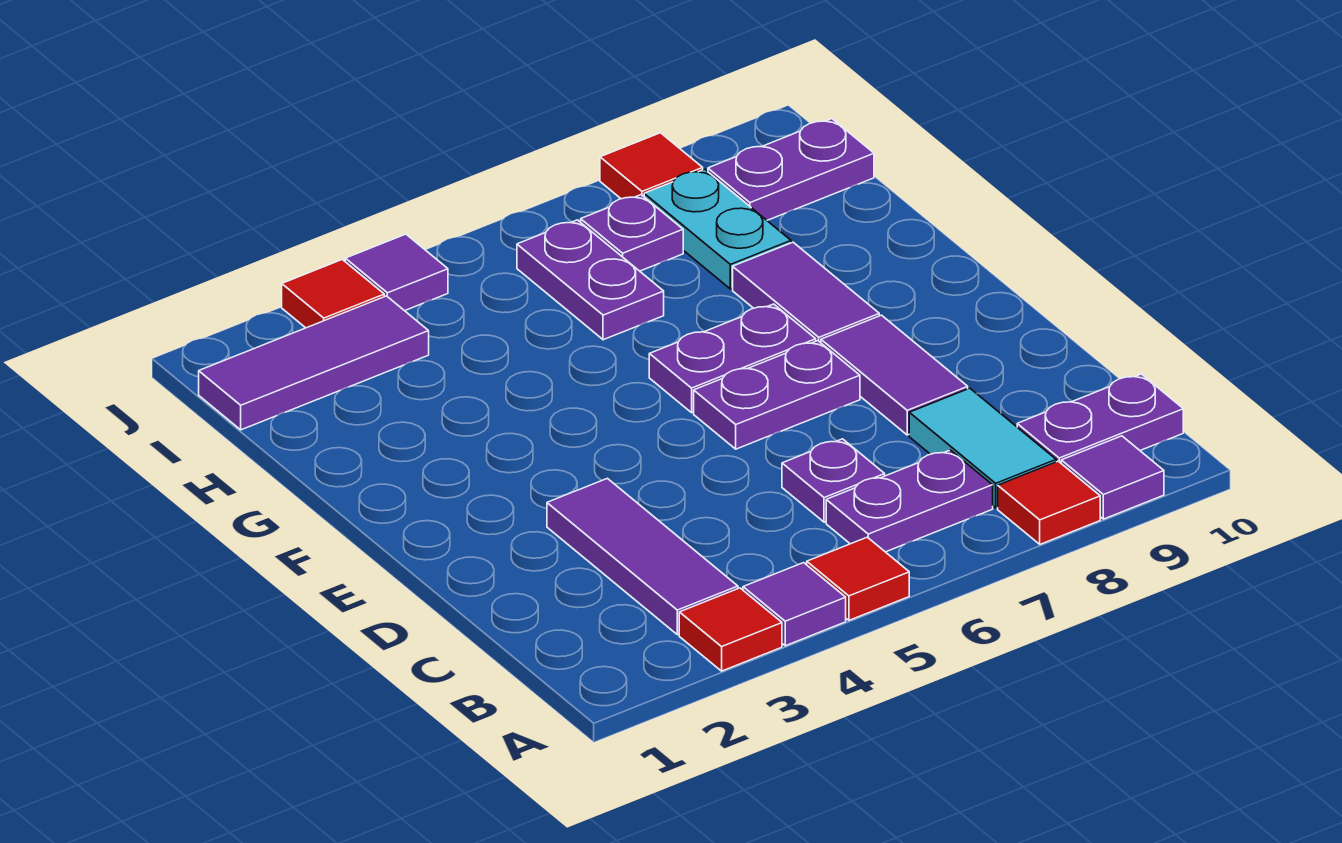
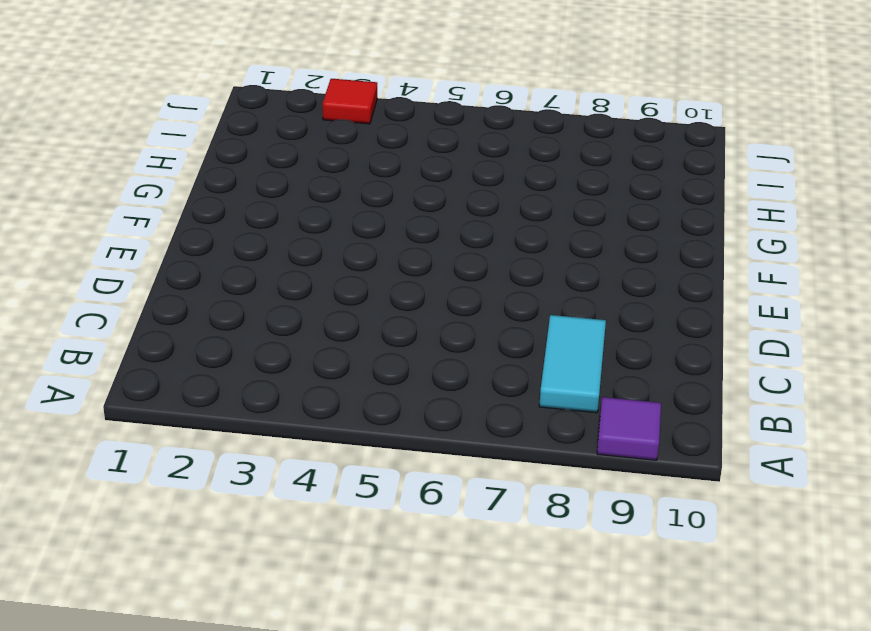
none -> red 1x1 tile [679,588,782,671]
none -> purple 1x1 tile [743,563,846,646]
none -> red 1x1 tile [807,537,909,620]

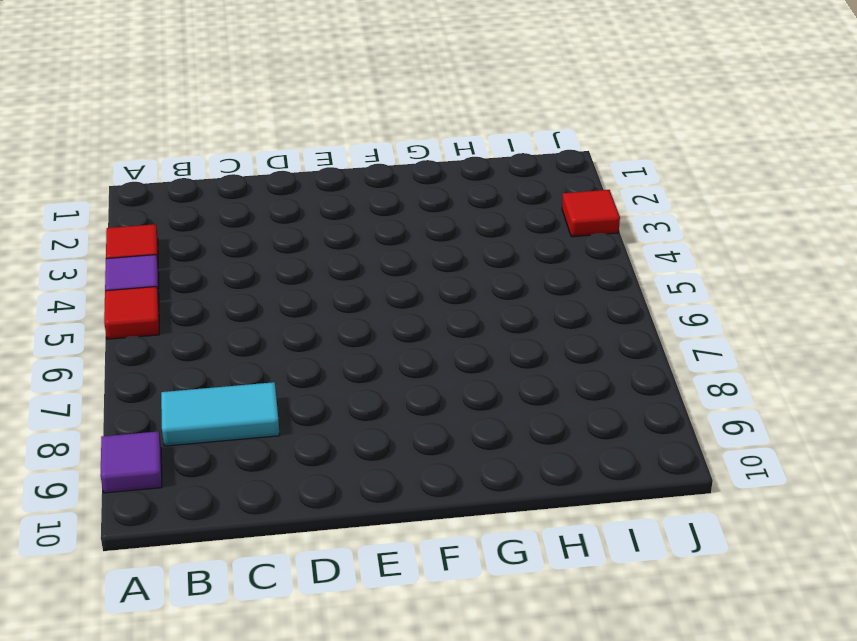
none -> red 1x1 tile [998,461,1100,544]
none -> purple 1x3 tile [547,478,738,635]
none -> purple 1x2 plate [826,450,993,552]

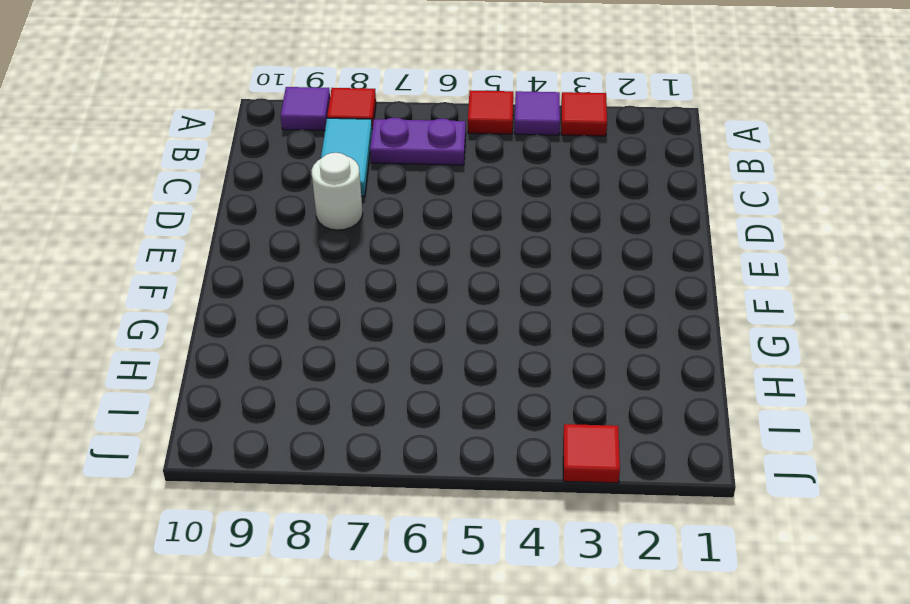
white 1x1 round brick [311,153,363,230] -> purple 1x2 tile [821,315,968,435]
none -> purple 1x3 tile [547,478,738,635]
none -> purple 1x2 plate [1017,374,1183,463]
none -> purple 1x1 plate [782,439,885,522]

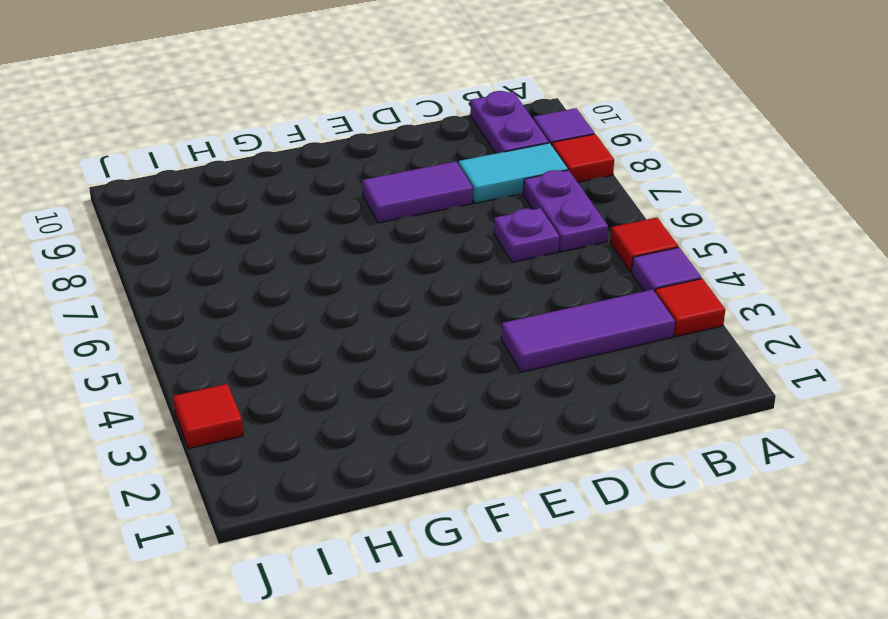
none -> purple 1x2 plate [694,341,860,449]
none -> purple 1x2 plate [649,304,816,413]
none -> purple 1x2 tile [733,242,879,343]

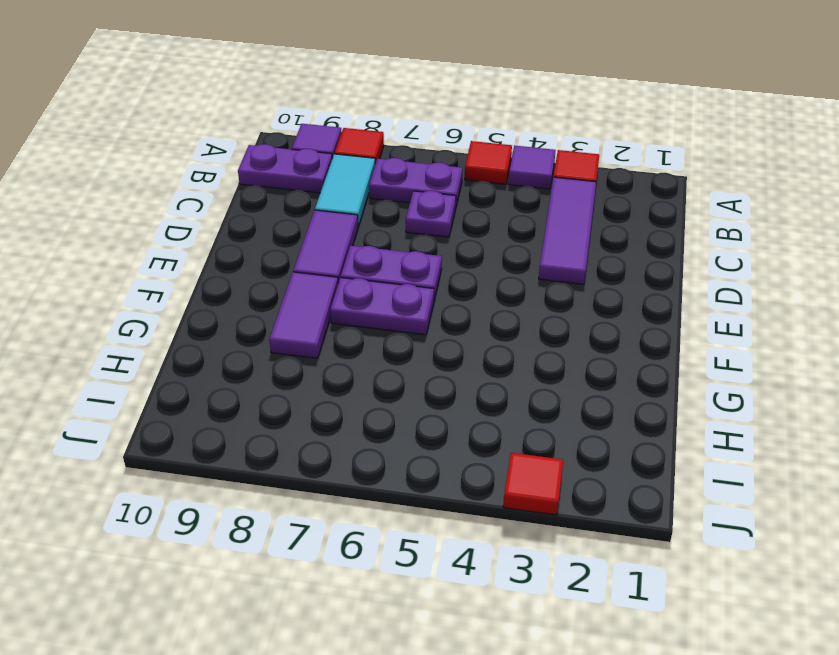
none -> purple 1x2 plate [517,220,664,340]
none -> cyan 1x2 plate [644,169,791,289]
none -> purple 1x3 tile [199,296,429,430]

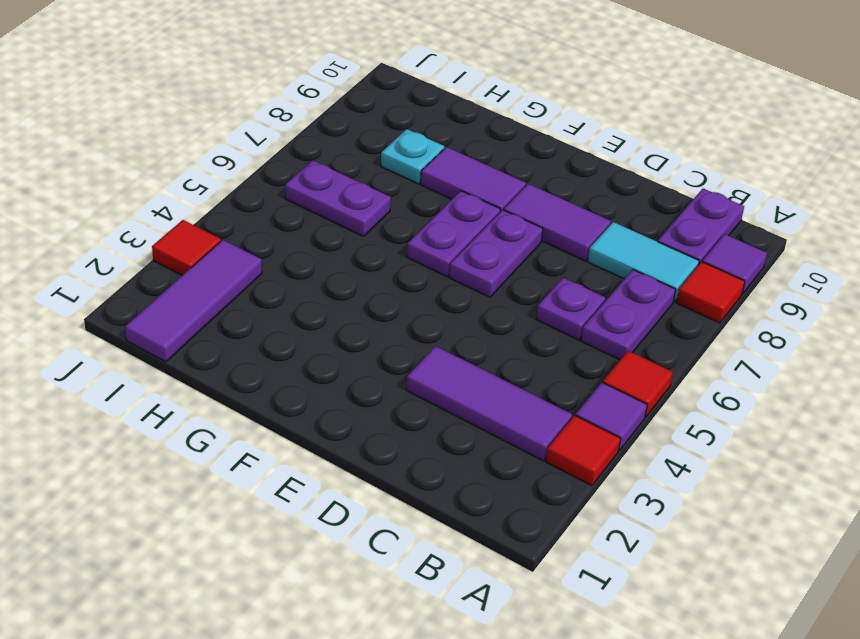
cyan 1x1 plate [381,129,444,184] -> cyan 1x2 plate [644,169,791,289]
none -> purple 1x1 plate [581,195,683,271]
none -> purple 1x2 plate [708,119,874,220]
none -> purple 1x1 tile [345,234,448,311]

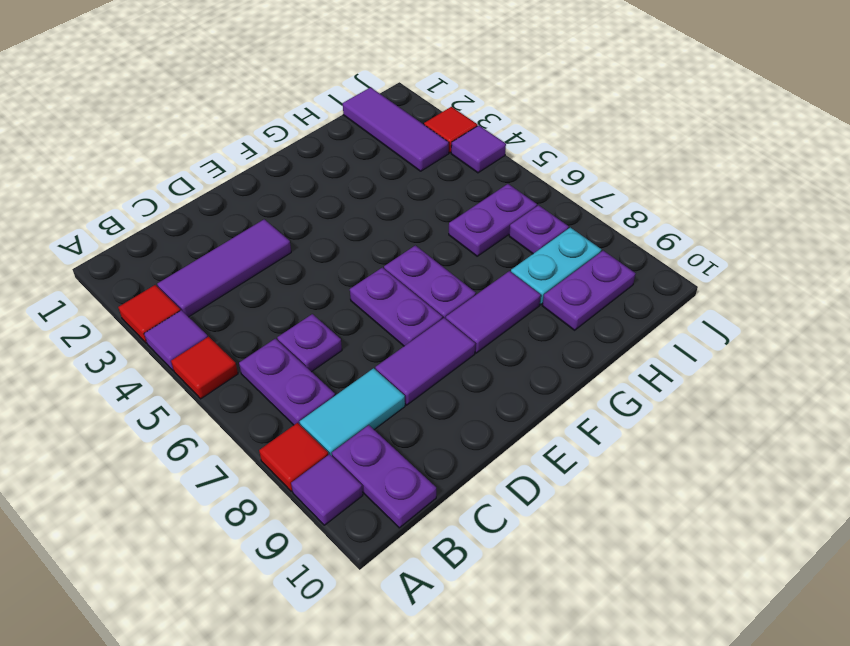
purple 1x2 plate [542,251,636,330] -> purple 1x2 plate turned to [708,119,874,220]
none -> red 1x1 tile [600,133,703,199]

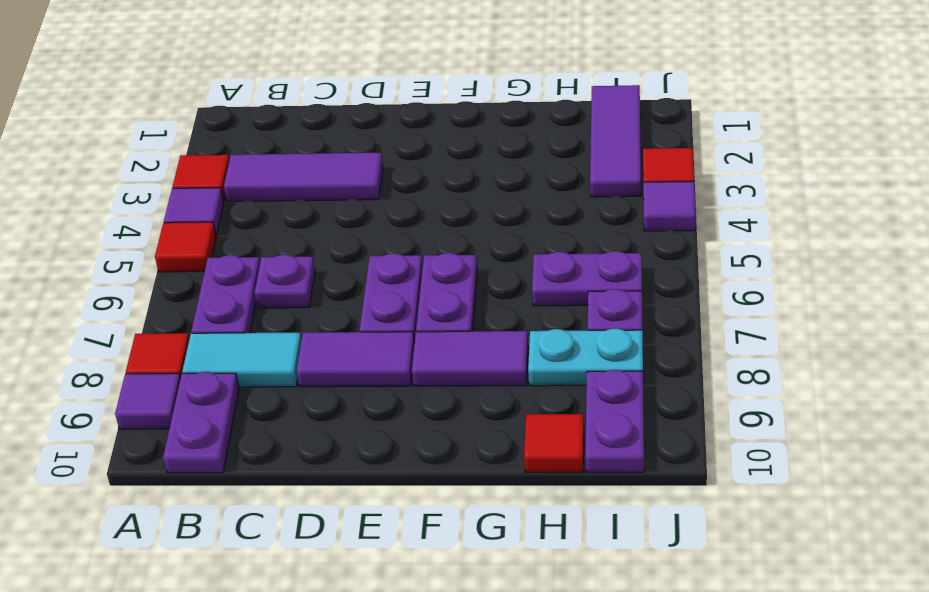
red 1x1 tile [524,414,584,472] -> red 1x1 tile moved to [600,133,703,199]

